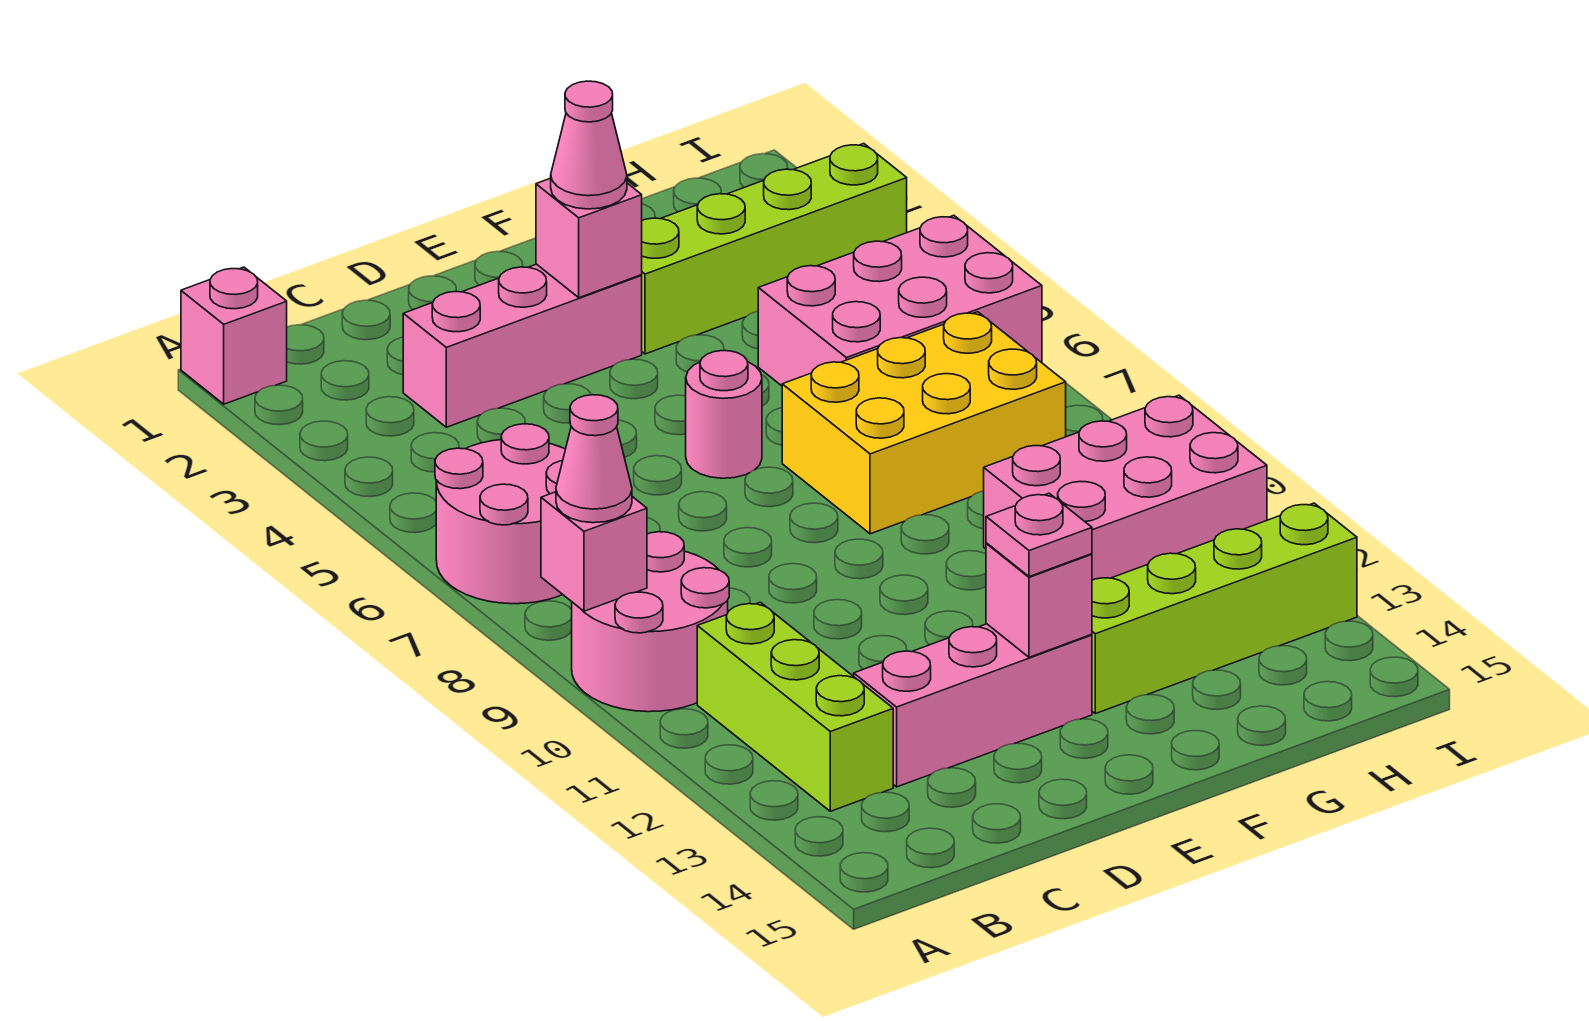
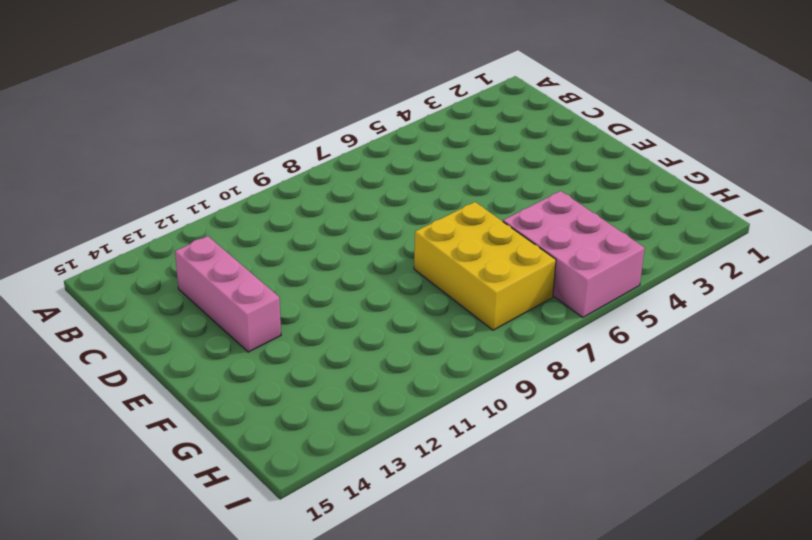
none -> pink 1x1 brick [181,267,287,404]
none -> pink 2x2 round brick [435,424,566,604]
none -> pink 2x2 round brick [572,532,729,712]

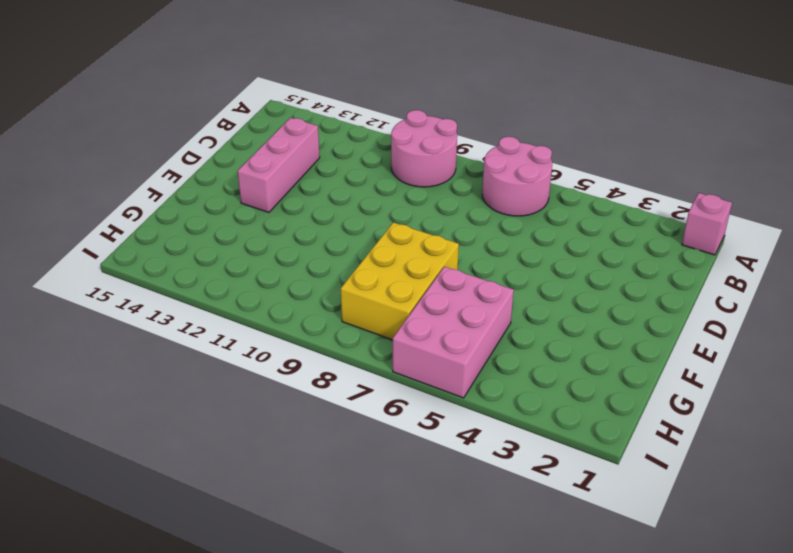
none -> lime 1x3 brick [697,602,893,811]
none -> pink 1x3 brick [403,264,642,427]
none -> pink 1x1 round brick [686,351,762,478]

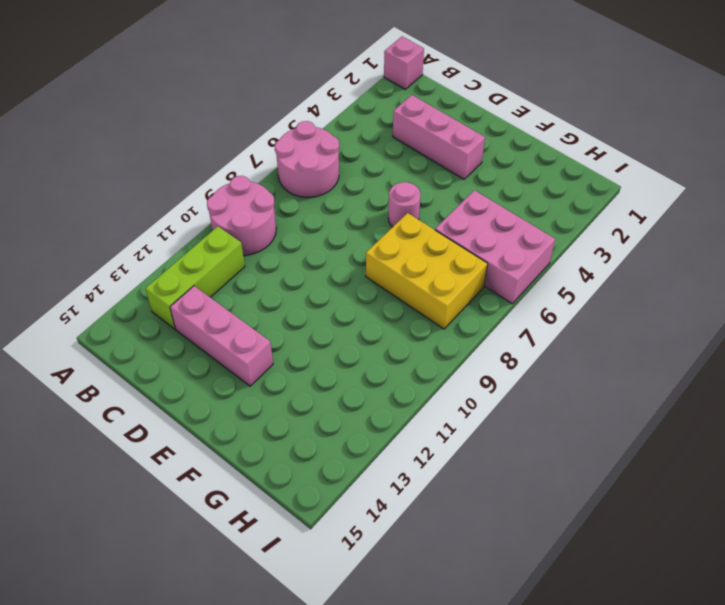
none -> lime 1x4 brick [642,144,907,354]
none -> lime 1x4 brick [1092,503,1357,714]
none -> pink 2x3 brick [984,395,1267,580]

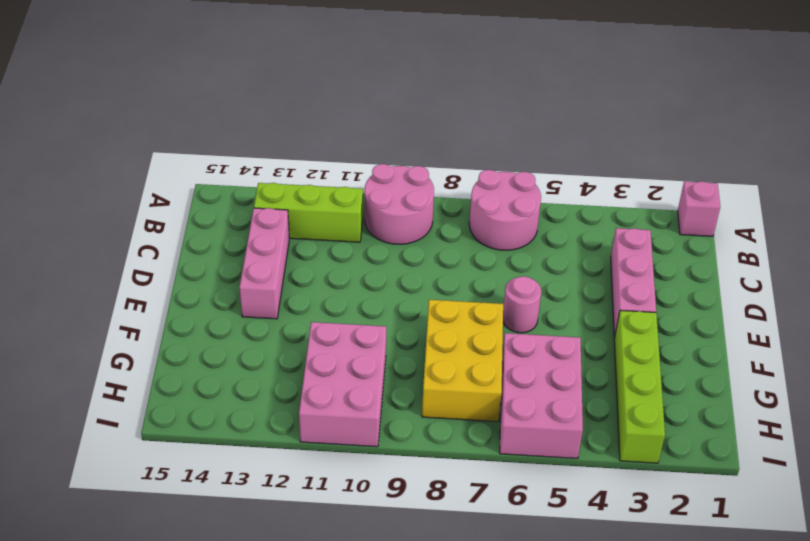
none -> lime 1x4 brick [1092,503,1357,714]
none -> pink 1x1 brick [541,492,647,611]
none -> pink 1x1 brick [536,178,642,298]

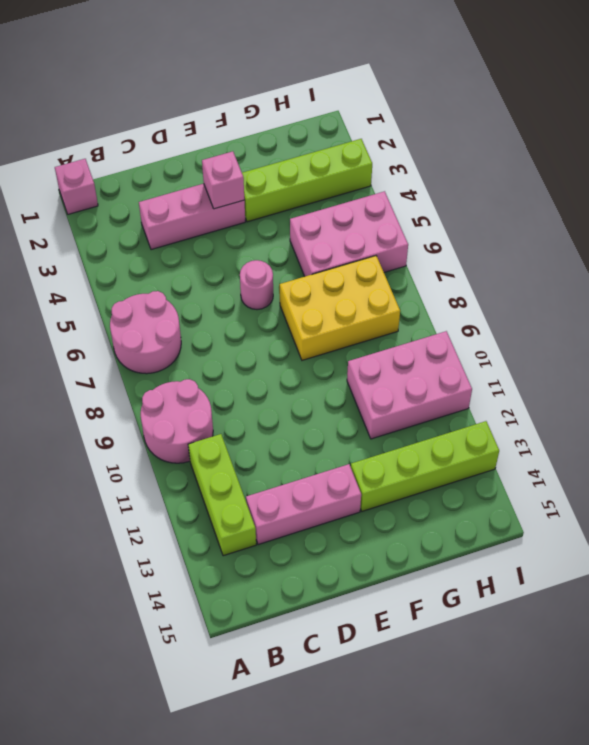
none -> pink 1x1 brick [541,492,647,611]
none -> pink 1x1 brick [986,543,1092,657]
none -> pink 1x1 cone [556,395,632,523]

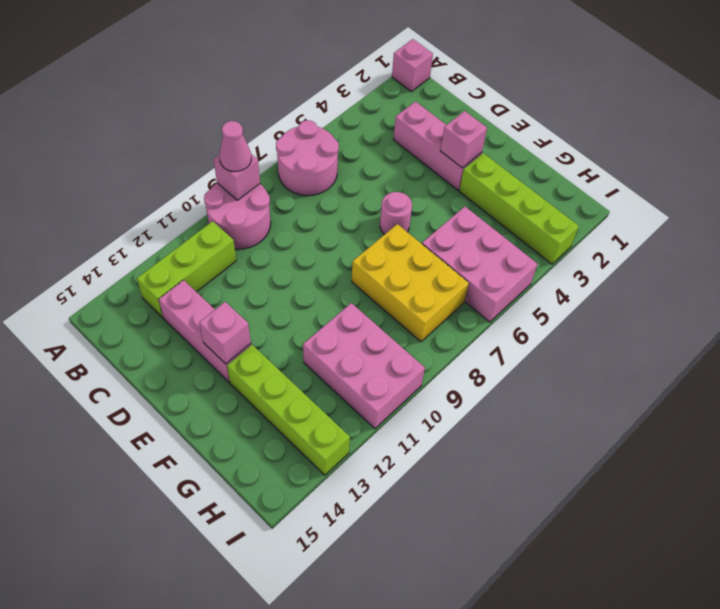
none -> pink 1x1 cone [551,81,627,209]
none -> pink 1x1 plate [986,493,1092,577]

